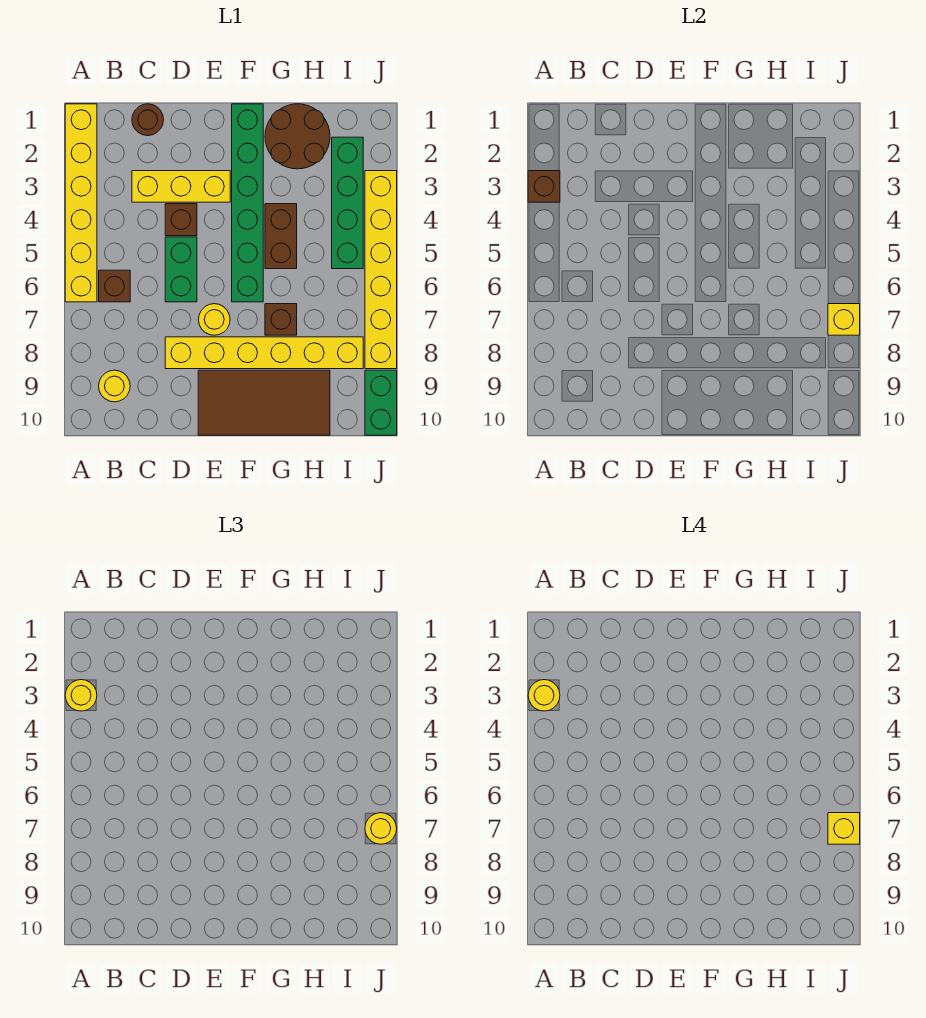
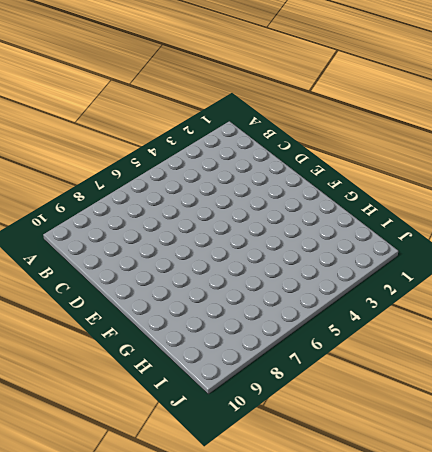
none -> yellow 1x6 brick [65,104,97,302]
none -> brown 1x1 brick [99,270,130,302]
none -> yellow 1x1 round brick [99,370,130,402]

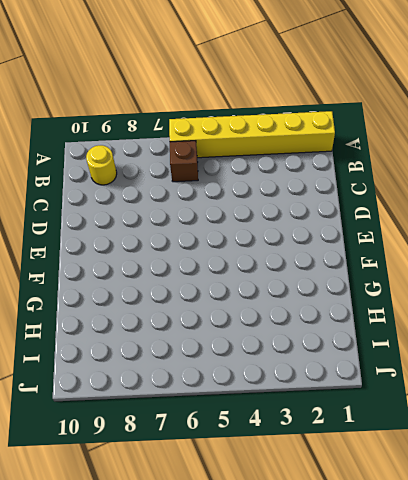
none -> brown 1x1 round brick [132,104,164,136]
none -> yellow 1x3 brick [132,171,230,202]
none -> brown 1x1 brick [165,204,197,236]

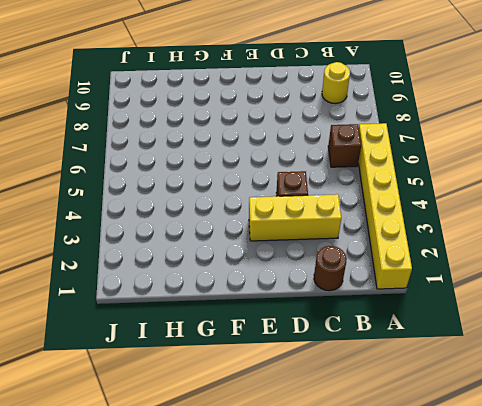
none -> green 1x2 brick [165,237,197,302]
none -> yellow 1x6 brick [165,337,363,369]
none -> yellow 1x1 round brick [199,304,230,335]

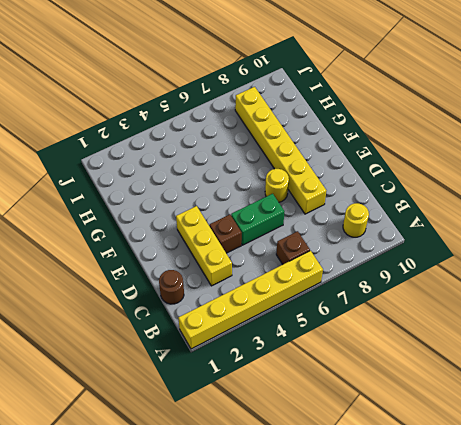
none -> brown 2x4 tile [198,370,330,435]
none -> green 1x6 brick [232,104,263,302]
none -> brown 2x2 round brick [265,104,330,169]

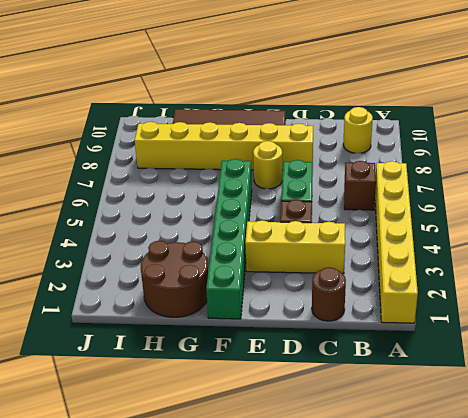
none -> brown 1x2 brick [265,204,297,269]
none -> brown 1x1 brick [265,304,297,335]
none -> green 1x4 brick [332,137,363,269]

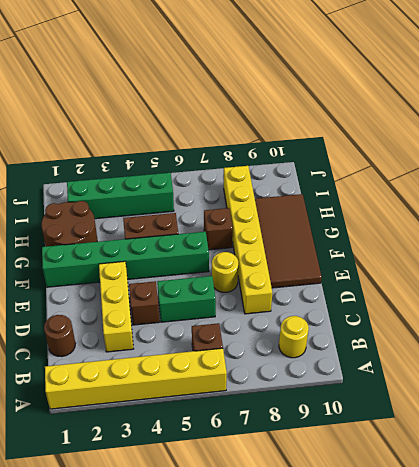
none -> yellow 1x6 brick [365,171,397,369]
none -> green 1x2 brick [365,370,397,435]
none -> brown 1x1 brick [528,171,560,202]

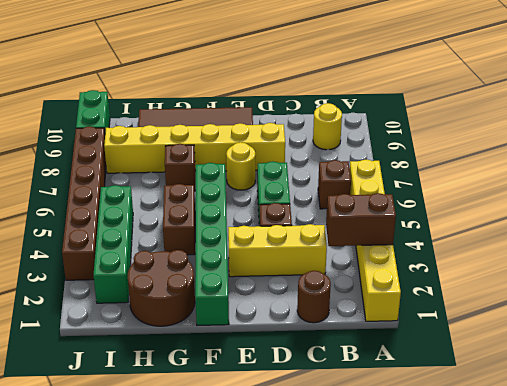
brown 1x2 brick [326,193,396,246] -> brown 1x1 brick [528,171,560,202]
brown 1x6 brick [62,126,106,280] -> yellow 1x6 brick [365,171,397,369]
none -> yellow 1x1 brick [828,304,860,335]
none -> yellow 1x1 round brick [65,680,97,711]
none -> yellow 1x1 round brick [365,813,397,844]

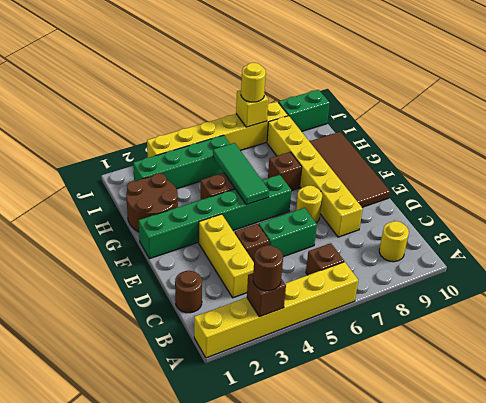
brown 1x1 round brick [253,245,283,291] -> yellow 1x1 round brick [65,680,97,711]
green 1x3 tile [213,143,269,205] -> none
none -> yellow 1x1 round brick [528,680,560,711]
none -> yellow 1x1 brick [828,813,860,844]

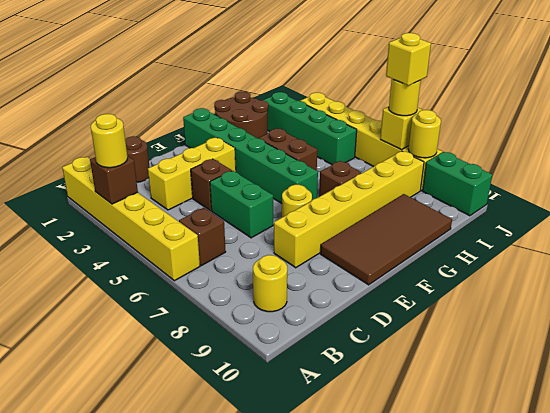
yellow 1x1 round brick [408,110,441,158] -> yellow 1x1 round brick moved to [528,680,560,711]

